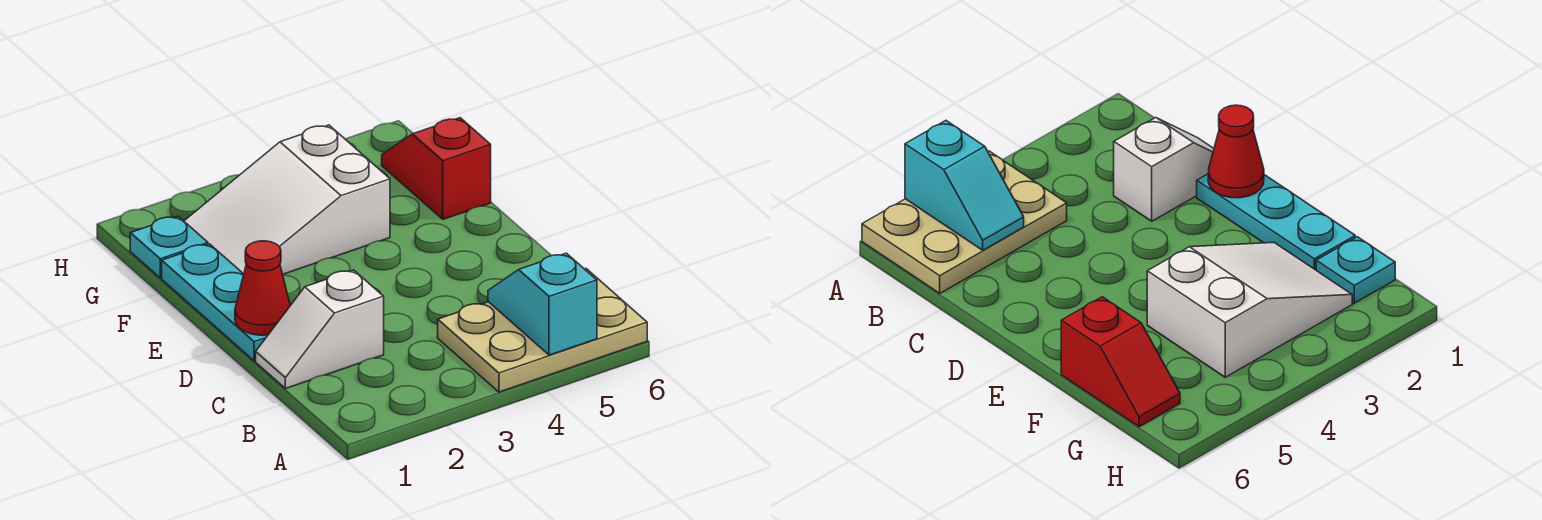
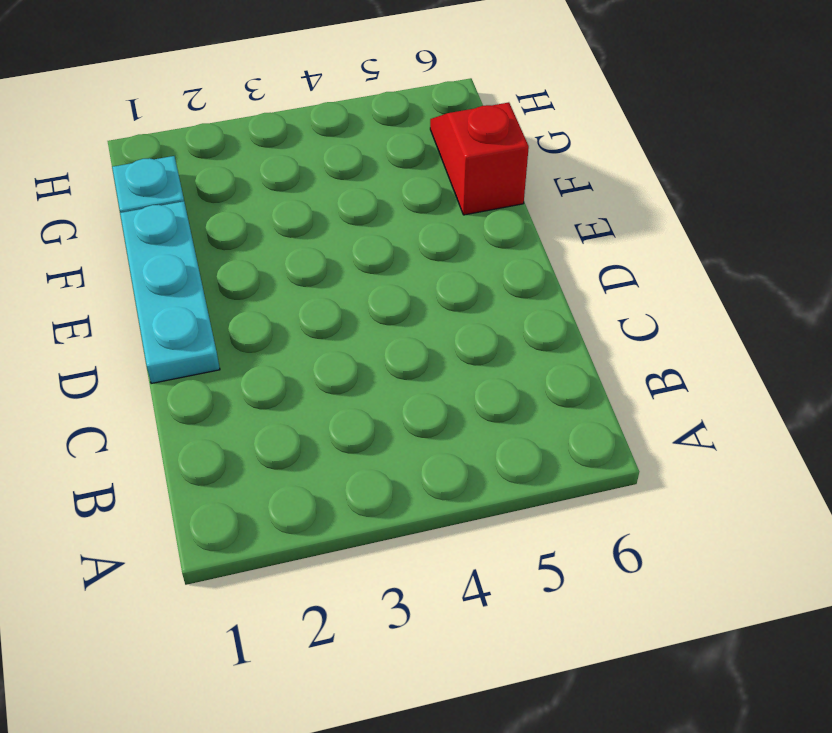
none -> tan 2x3 plate [438,269,647,392]
none -> white 1x2 slope [256,270,384,389]

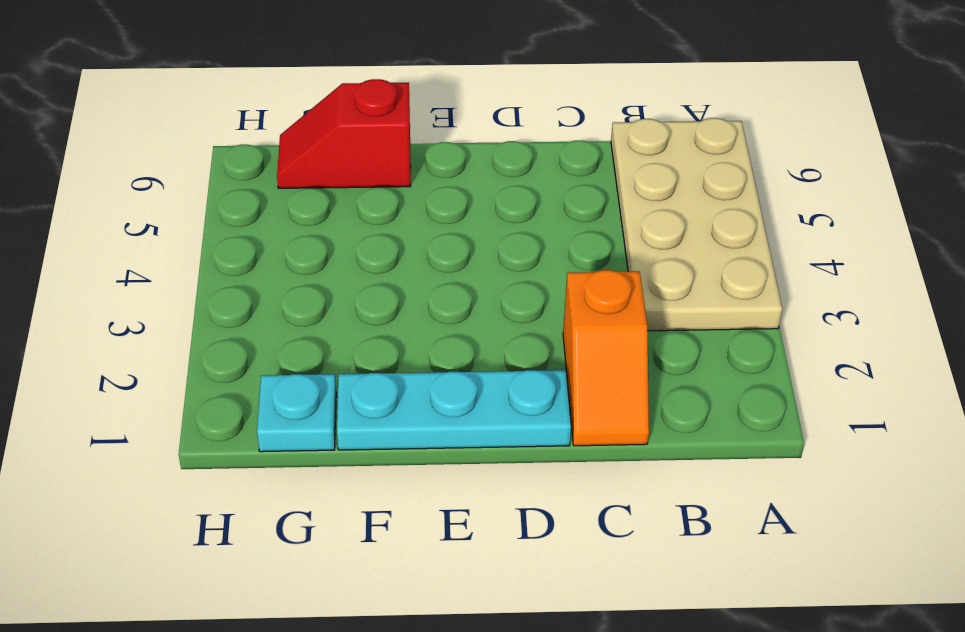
tan 2x4 plate [611,118,782,331] -> tan 2x3 plate [438,269,647,392]
orange 1x2 slope [563,270,649,446] -> white 1x2 slope [256,270,384,389]
none -> white 2x3 slope [184,125,390,274]
none -> cyan 1x2 slope [488,253,597,355]

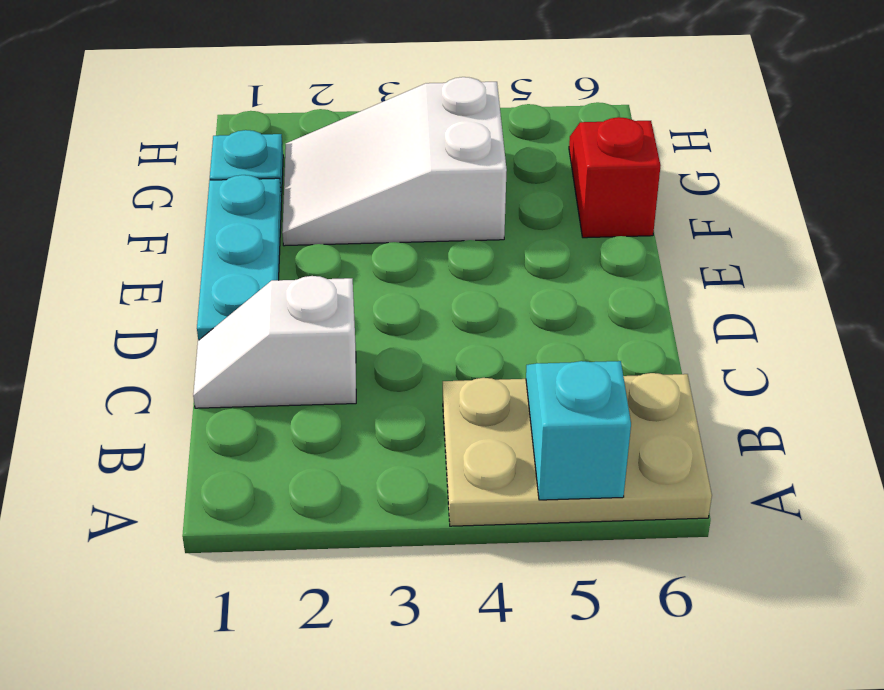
none -> red 1x1 cone [235,241,290,335]

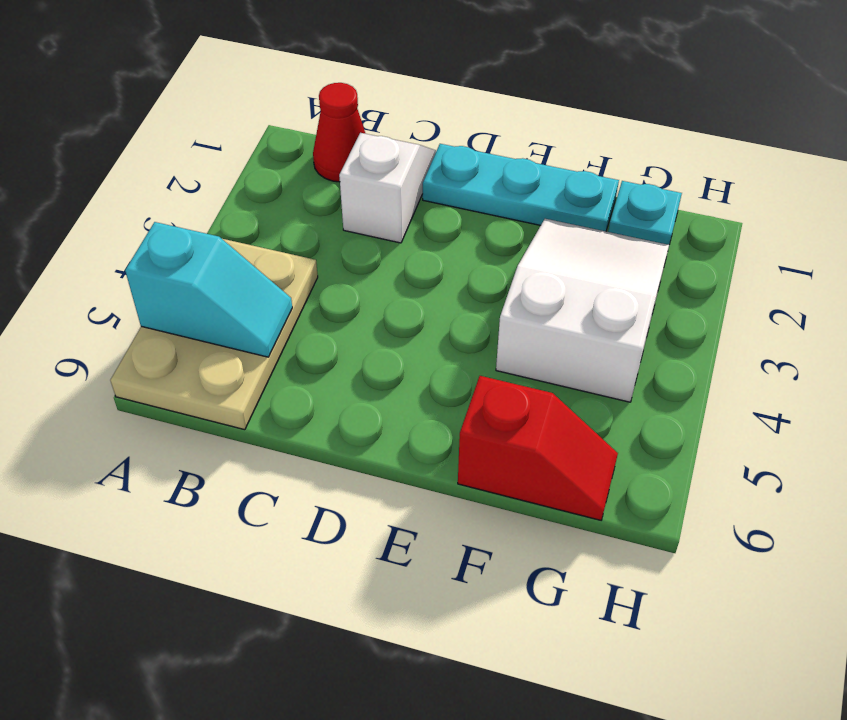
red 1x1 cone [313,83,366,182] -> red 1x1 cone moved to [235,241,290,335]

